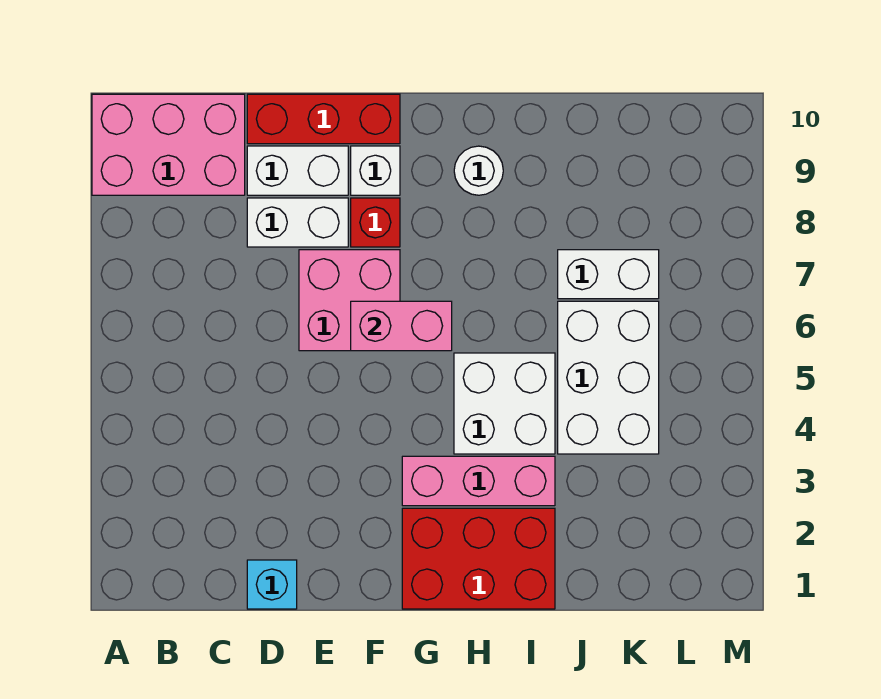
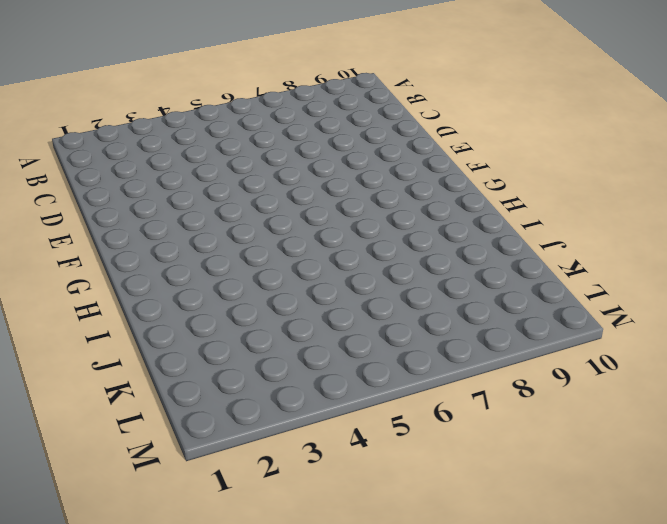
none -> pink 2x3 brick [92,94,245,195]
none -> cyan 1x1 brick [247,560,297,609]
none -> white 1x2 brick [247,198,348,247]

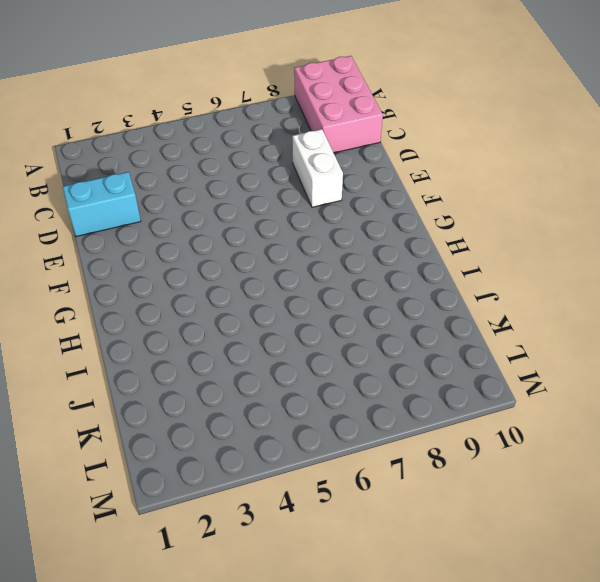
cyan 1x2 brick [63,172,141,237] -> cyan 1x1 brick [247,560,297,609]
none -> white 1x2 brick [247,146,348,195]
none -> red 1x3 brick [247,94,400,144]
none -> pink 2x2 brick [299,250,400,351]

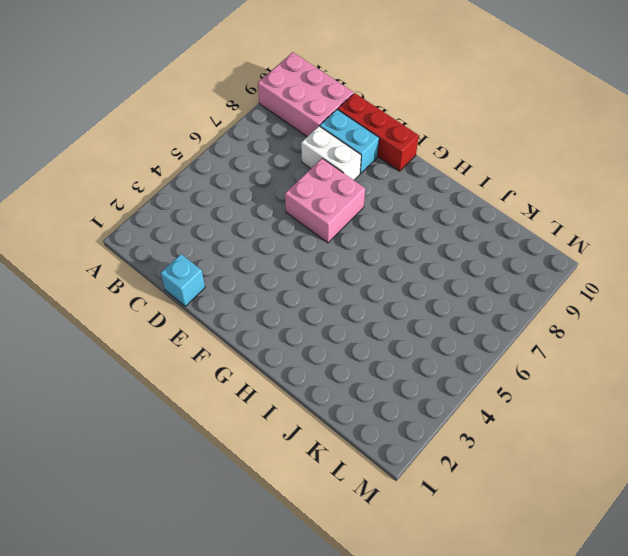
cyan 1x2 brick [320,110,379,173] -> white 1x2 brick [247,146,348,195]
none -> red 1x1 brick [351,198,400,247]
none -> white 1x1 brick [351,146,400,195]
none -> red 2x3 brick [402,508,555,609]

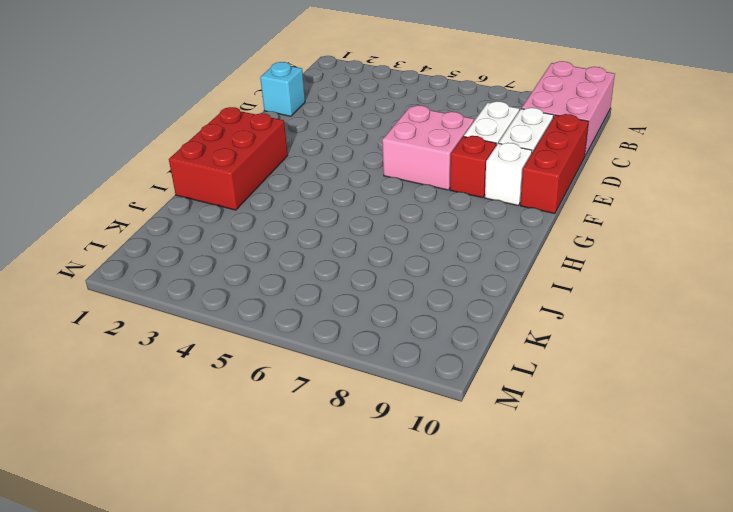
none -> pink 1x3 brick [402,456,555,506]
none -> white 2x2 brick [454,353,555,454]
none -> white 1x1 round brick [454,146,503,195]

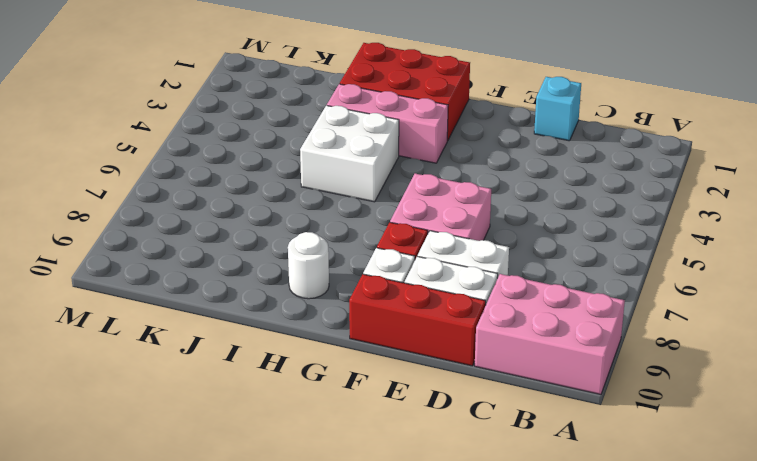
none -> white 2x3 brick [558,301,659,454]
none -> white 1x2 brick [558,250,659,299]
none -> pink 1x2 brick [351,301,452,351]

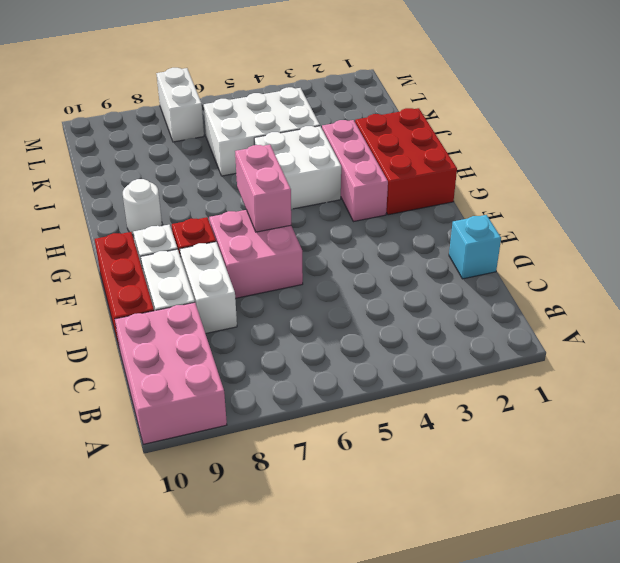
white 1x2 brick [156,68,204,142] -> white 1x2 brick moved to [558,250,659,299]

